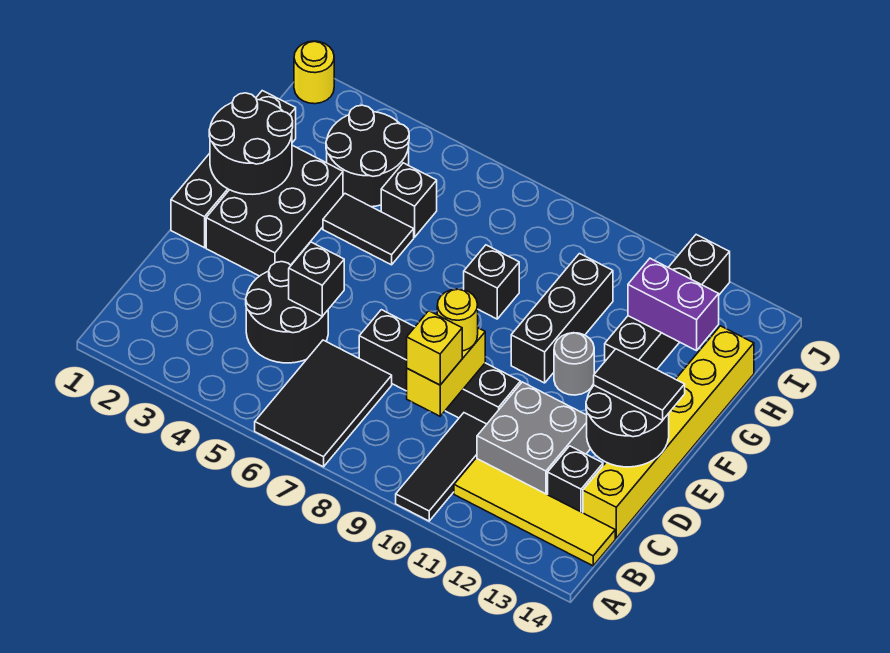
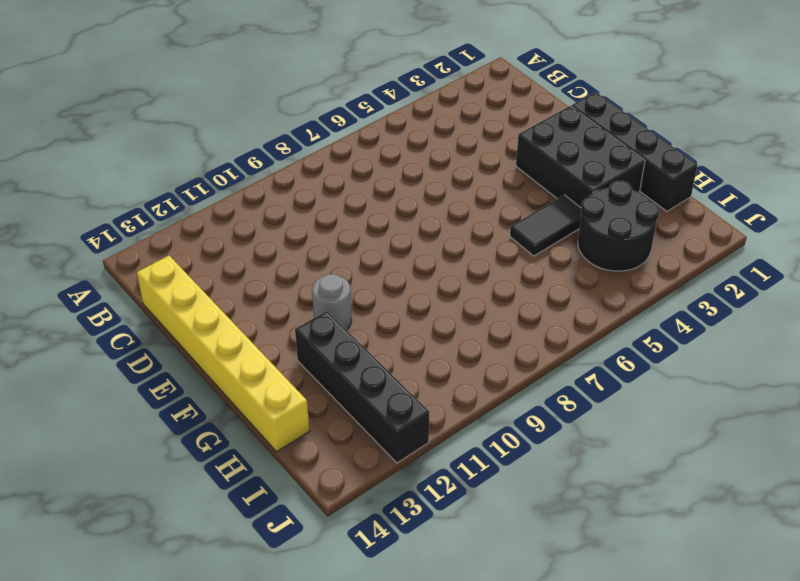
none -> black 2x3 tile [255,340,392,467]
none -> black 1x3 tile [396,413,487,521]
none -> yellow 1x4 tile [454,458,615,566]

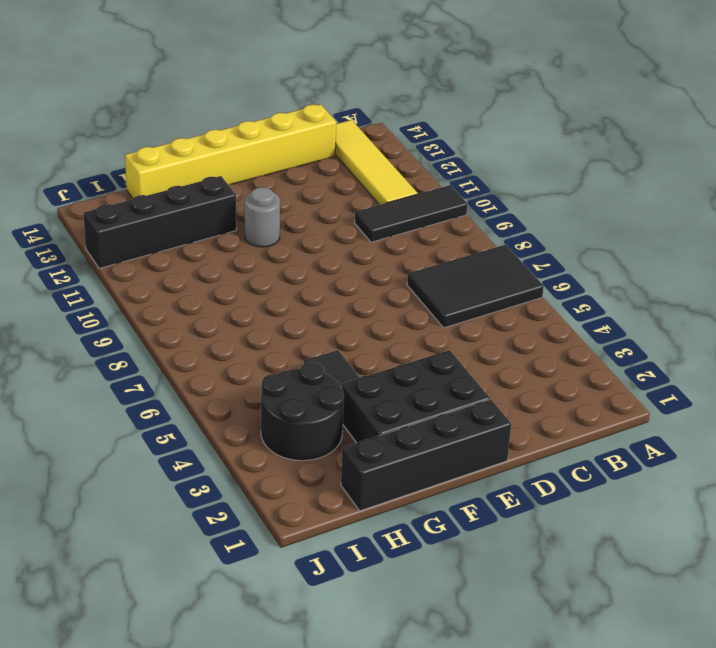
none -> black 2x2 round brick [246,262,328,363]
none -> grey 2x2 brick [477,382,591,495]
none -> black 1x1 brick [548,446,603,513]

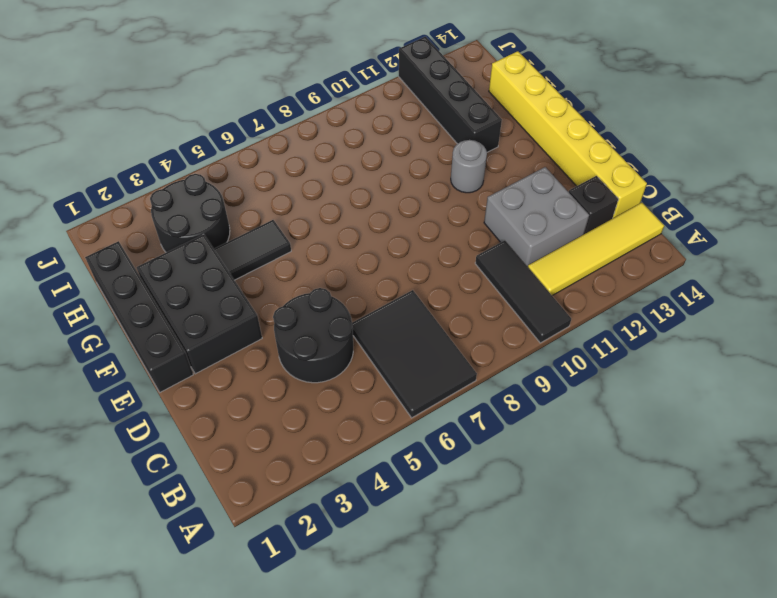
none -> black 1x4 brick [359,310,521,424]
none -> black 1x3 brick [511,254,613,383]
none -> black 1x1 brick [464,245,519,319]

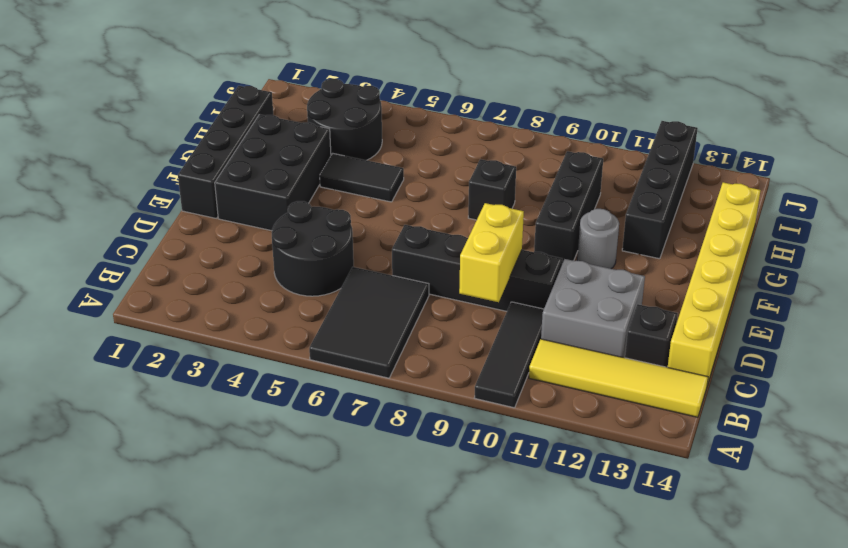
none -> black 1x1 brick [381,163,437,237]
none -> yellow 1x1 round brick [294,41,334,104]
none -> black 1x1 brick [289,242,344,316]

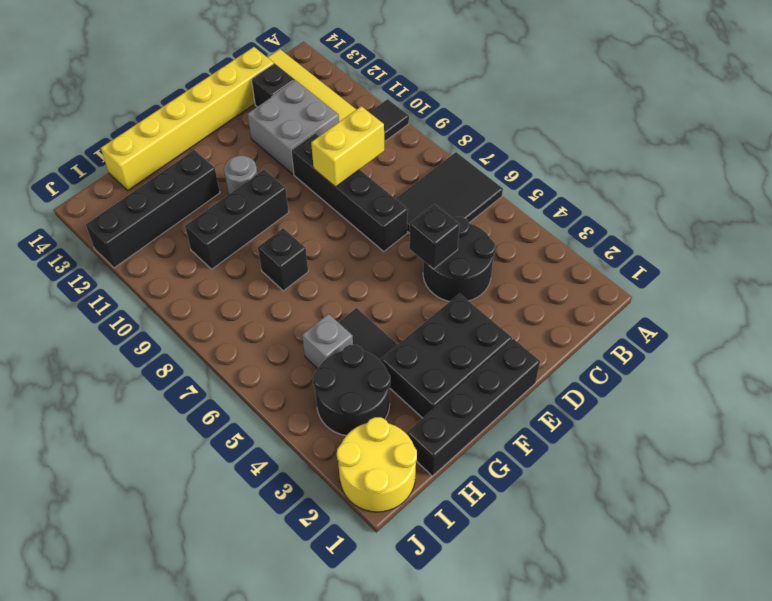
grey 1x1 brick [302,314,353,369] -> black 1x1 brick [381,163,437,237]
yellow 2x2 round brick [337,417,417,512] -> yellow 1x1 round brick [294,41,334,104]
none -> black 2x2 round brick [586,385,669,467]
none -> black 2x2 round brick [209,93,293,194]
none -> purple 1x2 brick [628,258,719,351]

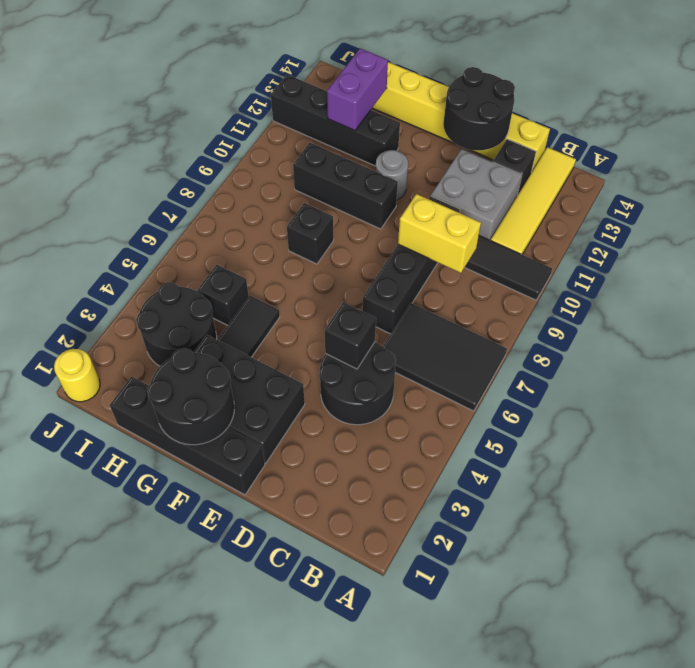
none -> yellow 1x1 brick [407,311,462,385]
none -> yellow 1x1 round brick [437,289,478,351]
none -> black 1x2 tile [594,349,685,420]

